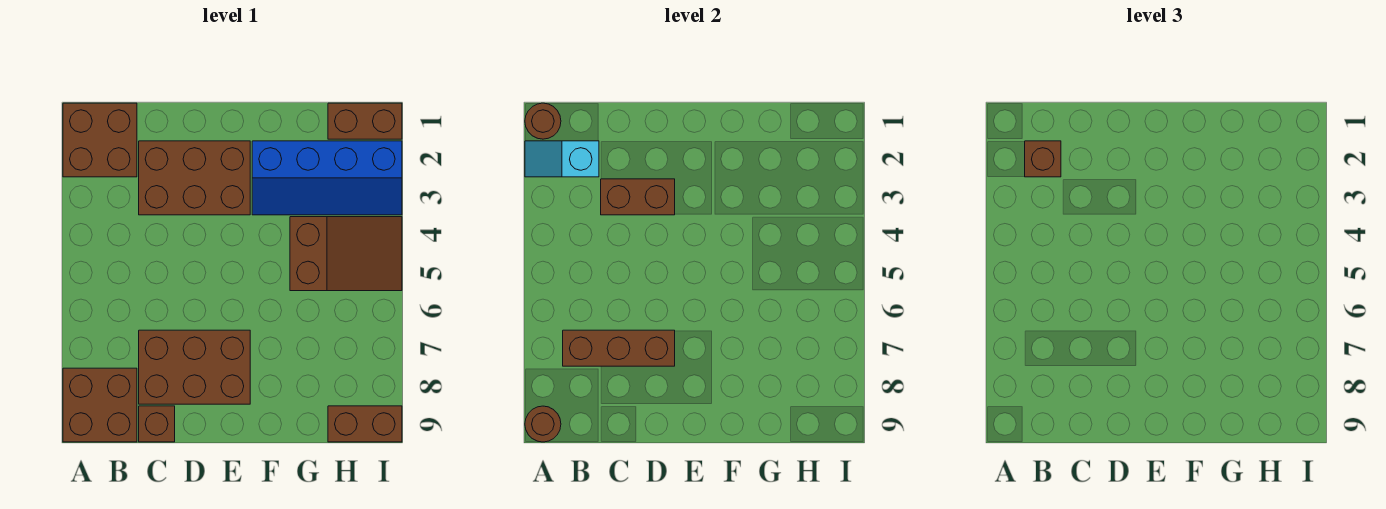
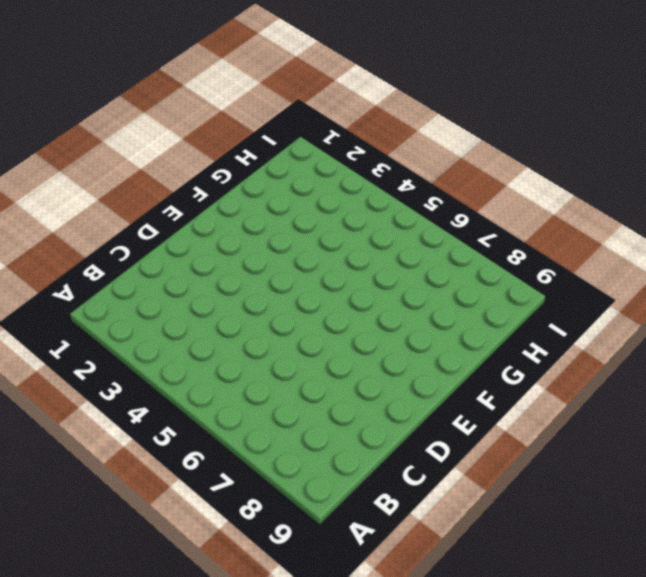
none -> brown 2x2 brick [63,103,137,177]
none -> brown 2x2 brick [63,368,137,442]
none -> brown 2x3 brick [139,141,250,215]

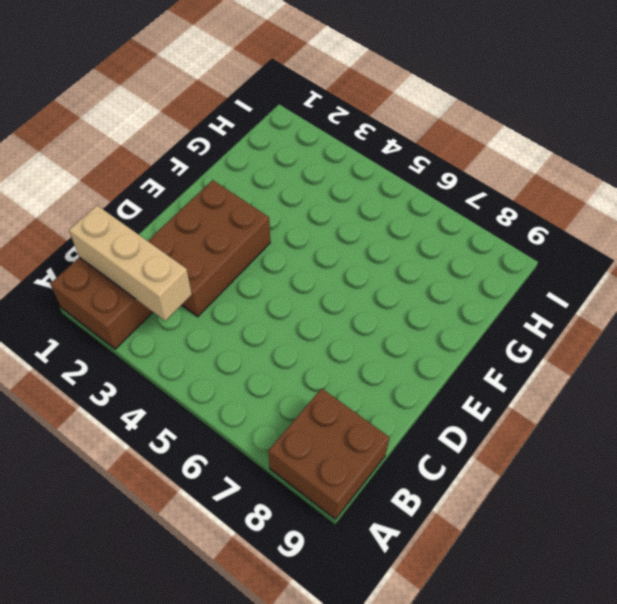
tan 1x3 brick [69,205,192,321] -> cyan 1x2 slope [525,141,599,177]
none -> brown 2x3 brick [139,330,250,404]
none -> brown 1x1 brick [139,406,175,442]
none -> blue 2x4 slope [252,141,402,215]

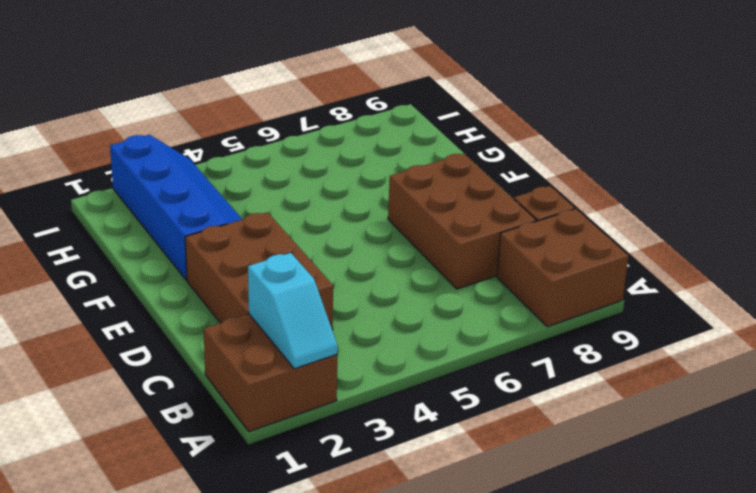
none -> brown 2x3 slope [290,217,402,291]
none -> brown 1x2 brick [328,103,402,139]
none -> brown 1x2 brick [328,406,402,442]

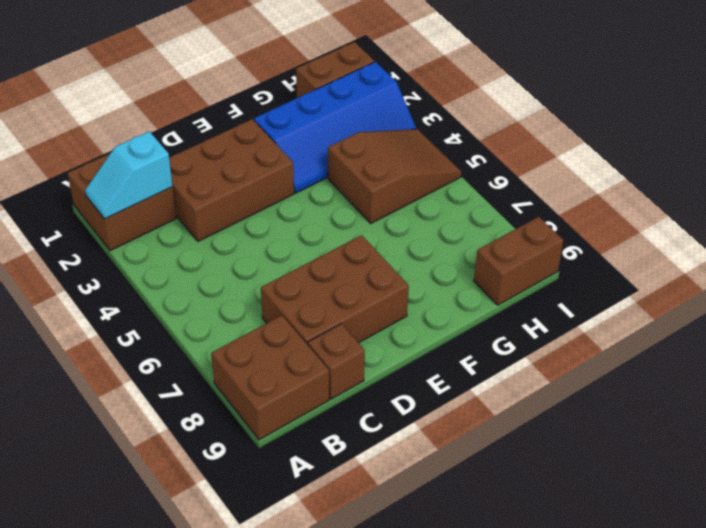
none -> brown 1x1 round brick [525,103,561,139]
none -> brown 1x1 round brick [525,406,561,442]
none -> brown 1x3 brick [563,330,675,366]

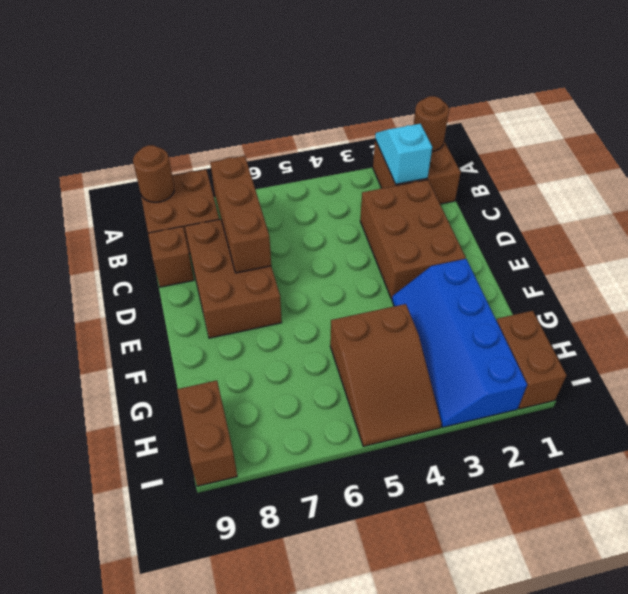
none -> brown 1x2 brick [601,179,675,215]
none -> brown 1x1 brick [1025,141,1061,177]

